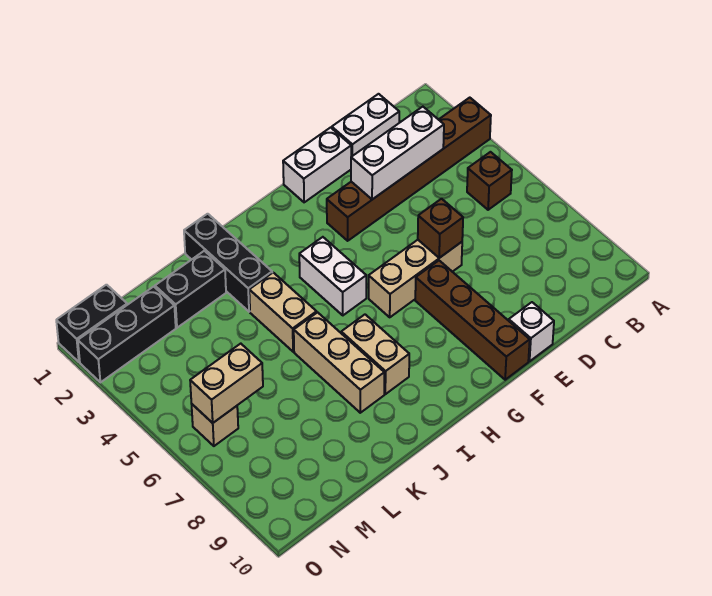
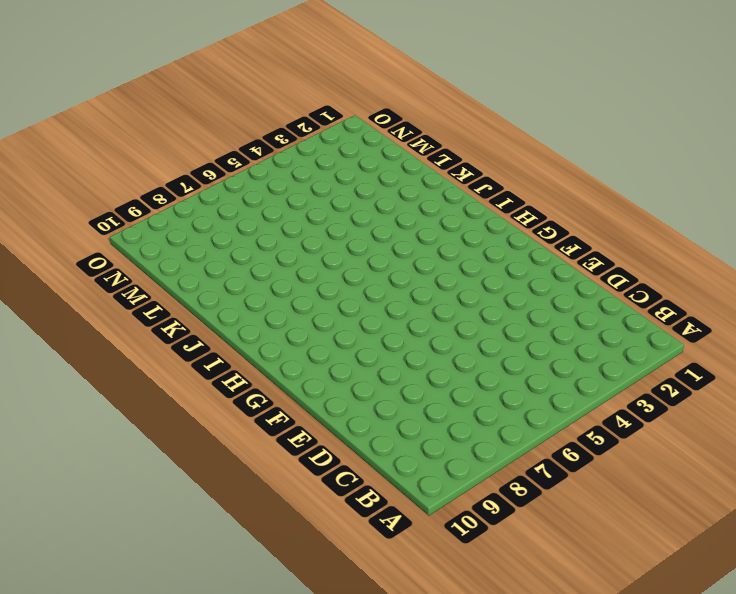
none -> brown 1x6 brick [327,98,491,241]
none -> brown 1x1 brick [467,152,512,210]
none -> white 1x2 brick [332,94,399,157]

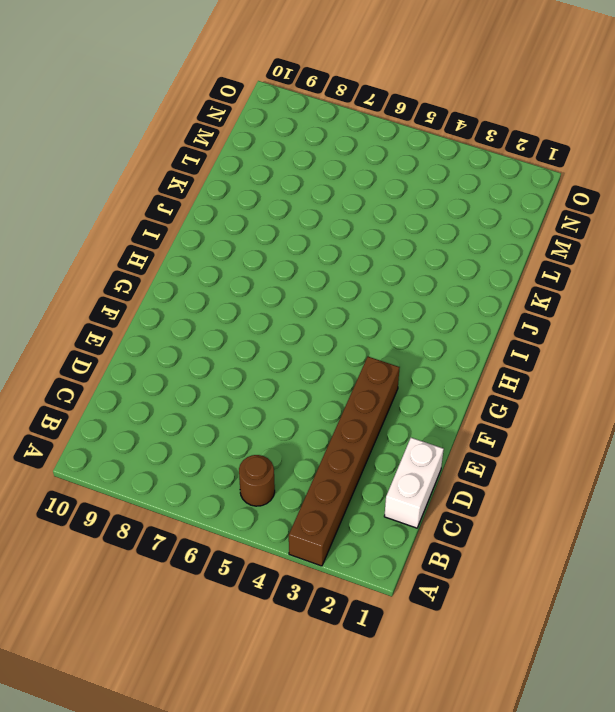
brown 1x1 round brick [239,455,275,506] -> brown 1x1 brick [467,152,512,210]
none -> white 1x2 brick [283,128,351,202]
none -> tan 1x3 brick [369,240,462,317]
none -> white 1x1 brick [509,302,554,361]

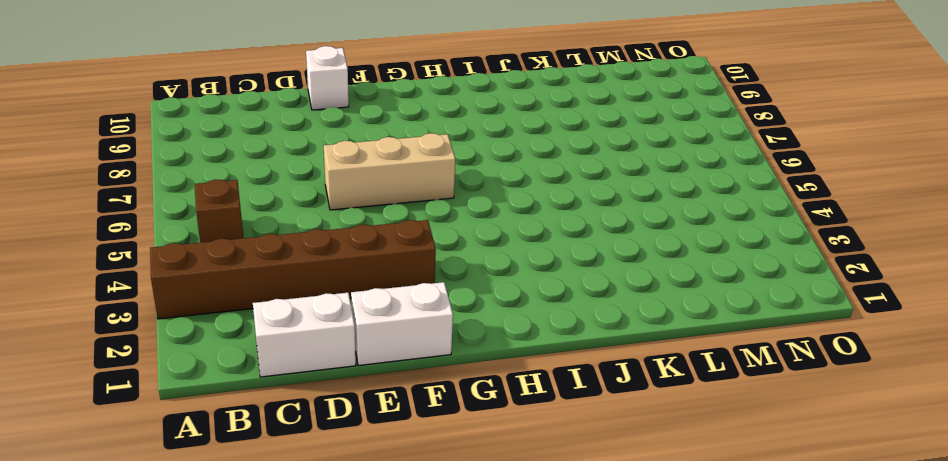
none -> brown 1x4 brick [415,261,530,380]
none -> white 1x2 brick [299,237,366,315]
none -> tan 1x2 brick [341,315,409,394]

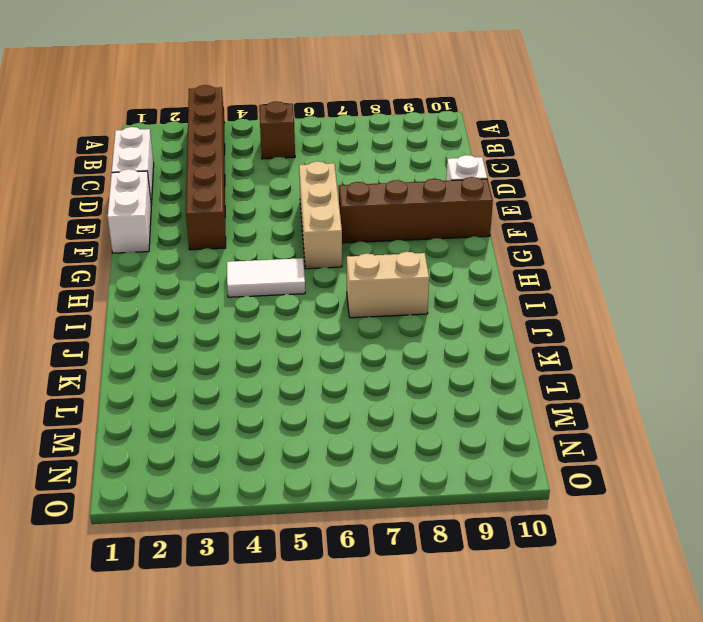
white 1x2 tile [227,258,305,297] -> white 1x2 brick [299,237,366,315]
none -> black 1x3 brick [184,214,272,312]
none -> tan 1x2 brick [249,273,317,352]
none -> tan 1x3 brick [294,312,384,413]

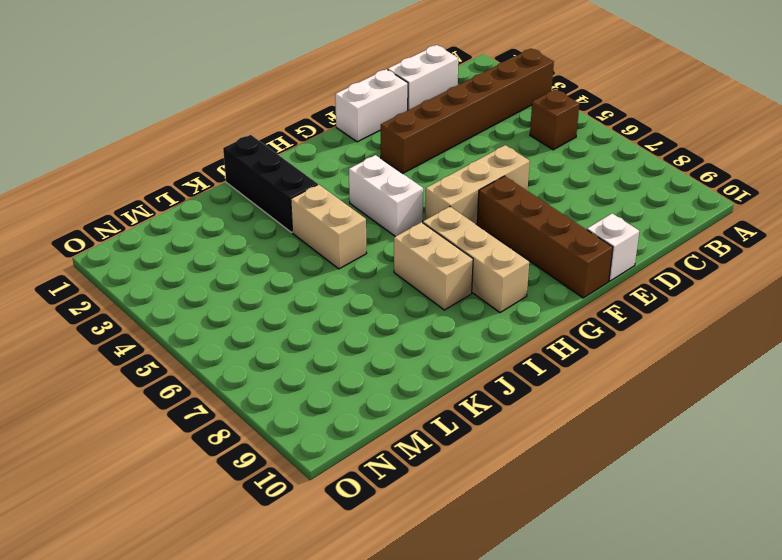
tan 1x3 brick [423,207,529,313] -> tan 1x3 brick moved to [294,312,384,413]
none -> black 1x2 brick [155,251,226,328]
none -> black 1x3 brick [78,287,176,382]
none -> black 1x2 brick [56,285,127,362]

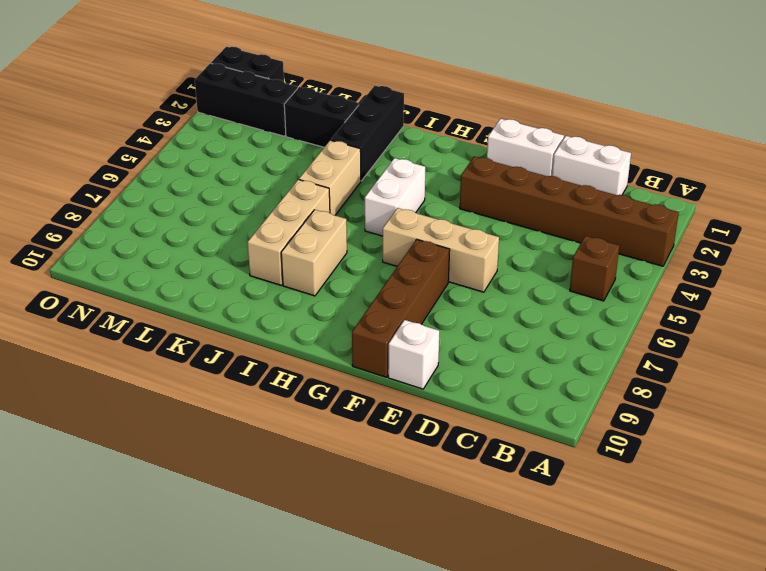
none -> tan 1x1 brick [192,404,238,446]
none -> white 1x3 brick [351,107,444,199]
none -> brown 1x1 brick [418,199,463,258]

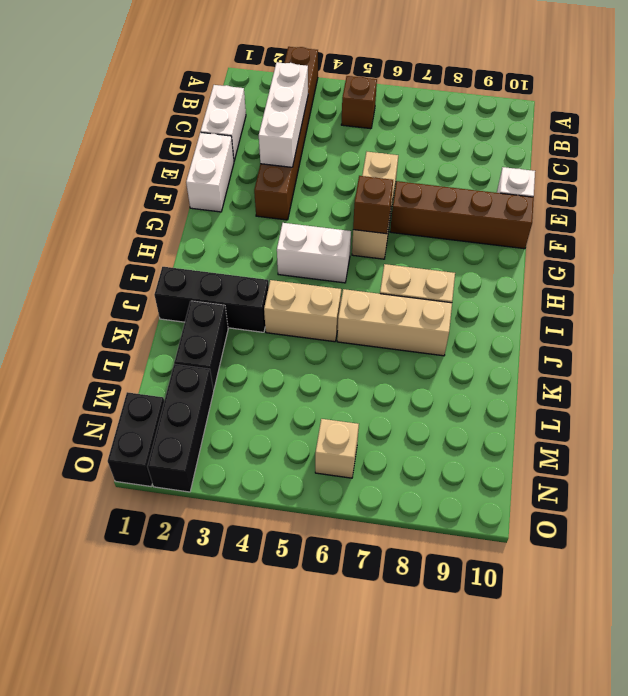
brown 1x1 brick [353,176,393,234] -> brown 1x1 brick moved to [418,199,463,258]
none -> tan 1x2 brick [190,344,263,423]

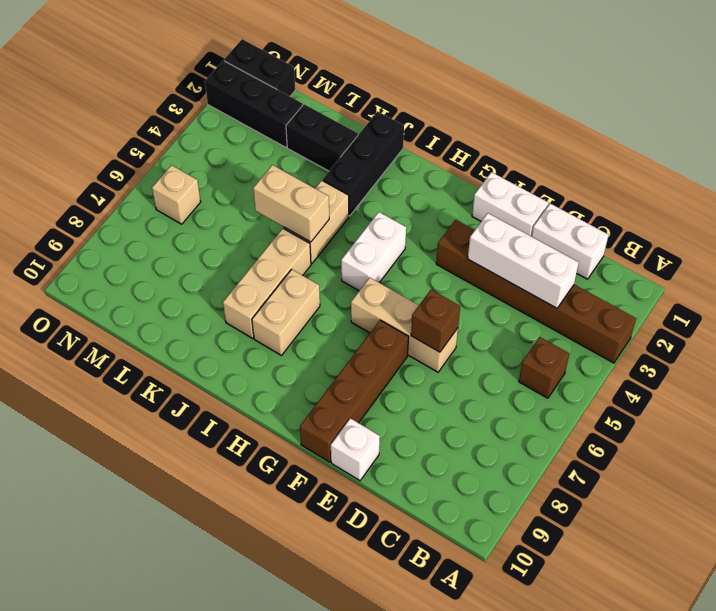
tan 1x2 brick [253,165,329,242] -> tan 1x2 brick moved to [190,344,263,423]

